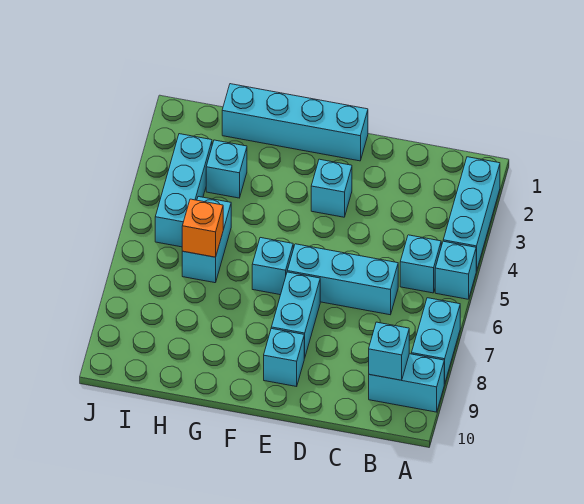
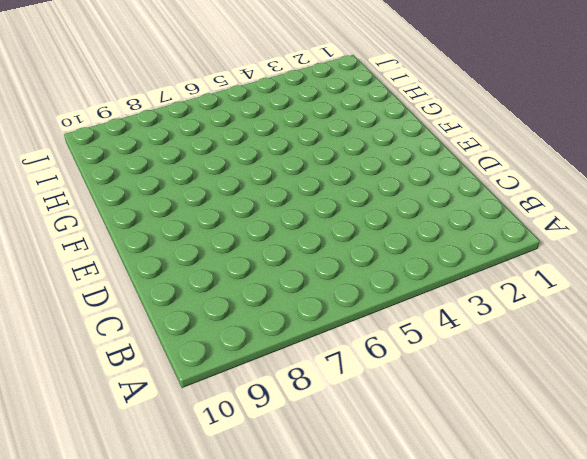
none -> cyan 1x3 brick [443,157,500,271]
none -> cyan 1x1 brick [435,241,476,299]
none -> cyan 1x2 brick [411,298,460,384]

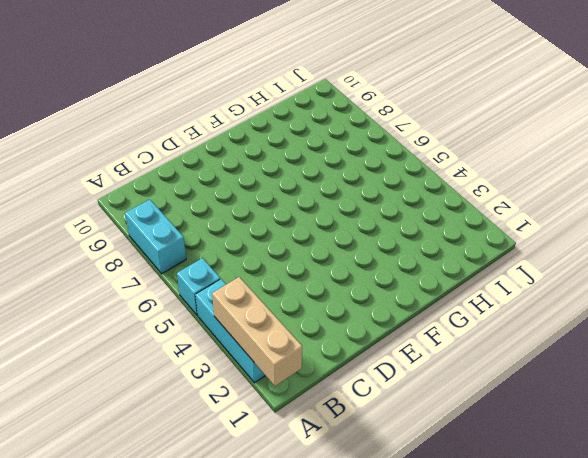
tan 1x3 brick [212,277,302,386] -> none
none -> cyan 1x2 brick [369,354,444,412]
none -> cyan 1x1 brick [400,235,441,293]
none -> cyan 1x3 brick [287,244,398,315]

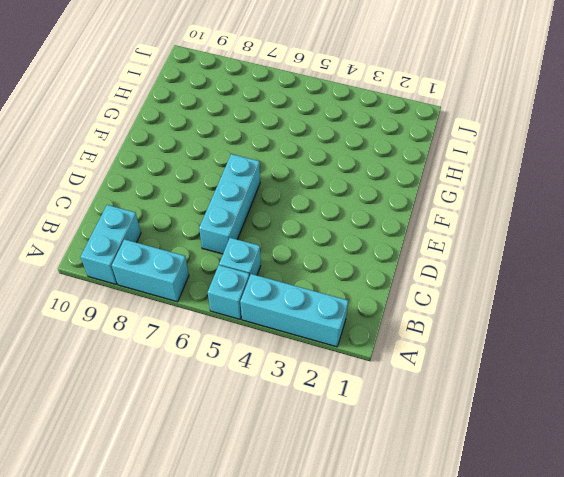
none -> cyan 1x4 brick [222,84,368,161]
none -> cyan 1x1 brick [311,159,352,217]
none -> cyan 1x2 brick [271,272,320,358]

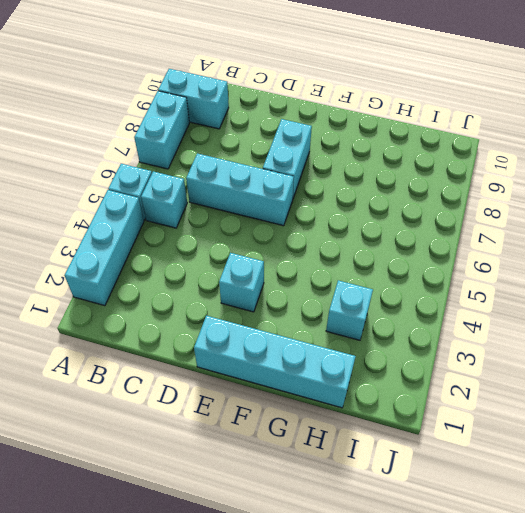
none -> cyan 1x1 brick [264,329,304,387]
none -> cyan 1x1 brick [252,238,293,295]
none -> cyan 1x2 brick [182,197,231,283]

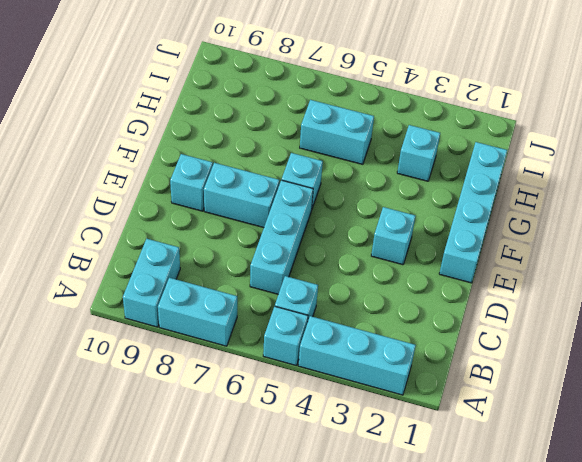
none -> cyan 1x3 brick [155,134,212,247]
none -> cyan 1x1 brick [369,322,409,380]
none -> orange 1x1 brick [182,199,223,257]

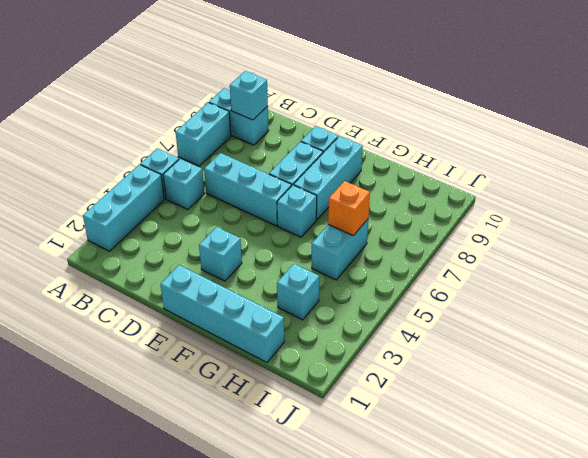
cyan 1x3 brick [294,136,363,220] -> cyan 1x3 brick moved to [155,134,212,247]

